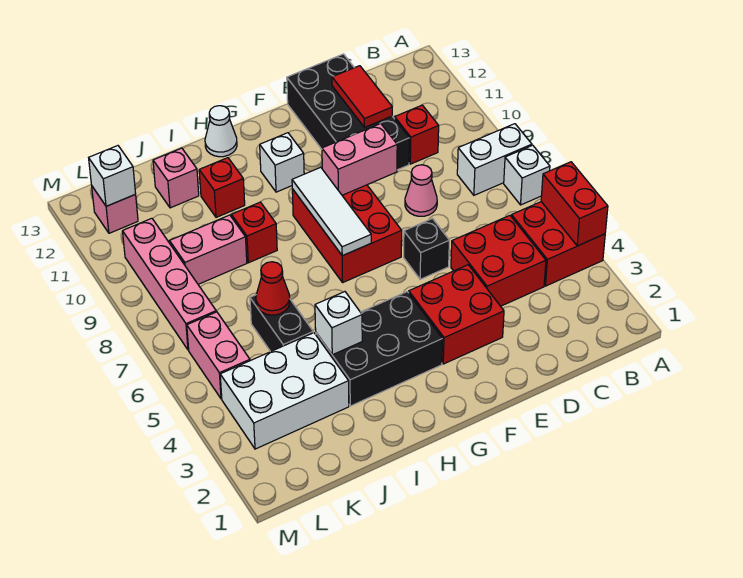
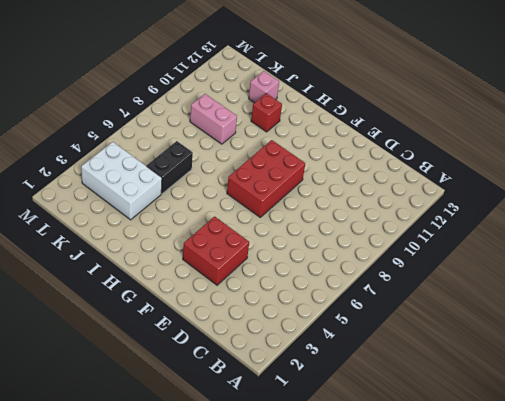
none -> red 2x2 brick [511,202,605,286]
none -> white 1x1 brick [504,145,550,205]
none -> white 1x2 brick [457,124,532,195]

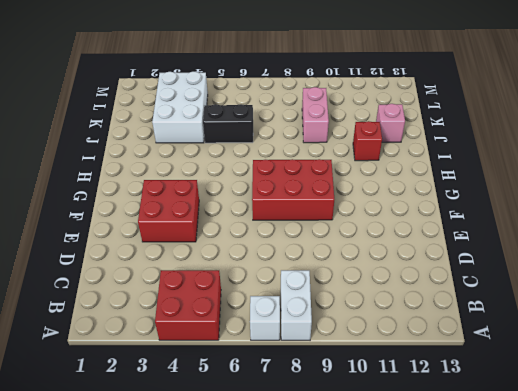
none -> red 2x2 brick [451,215,546,306]
none -> red 1x1 brick [395,105,439,164]
none -> pink 1x1 cone [405,165,437,216]

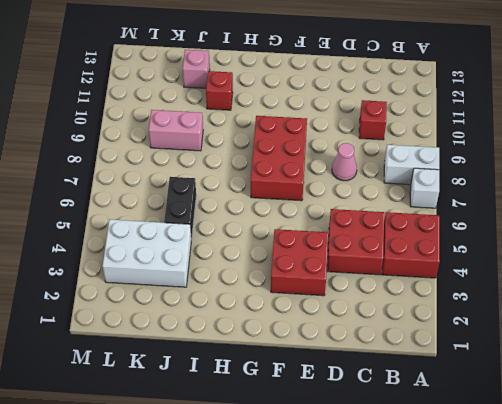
none -> black 2x4 brick [287,54,409,170]
none -> black 1x1 brick [404,219,449,279]
none -> black 2x3 brick [316,292,443,406]

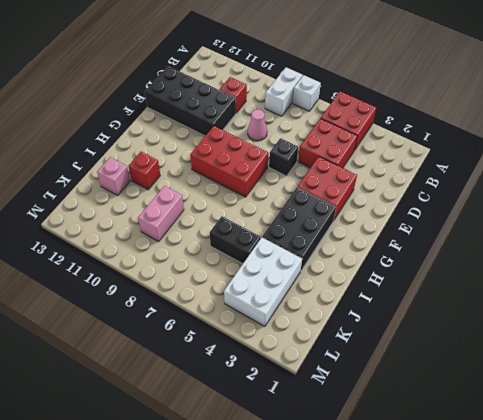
none -> white 1x1 brick [260,133,304,192]
none -> white 1x1 cone [205,106,237,157]
none -> red 1x1 brick [231,202,277,263]

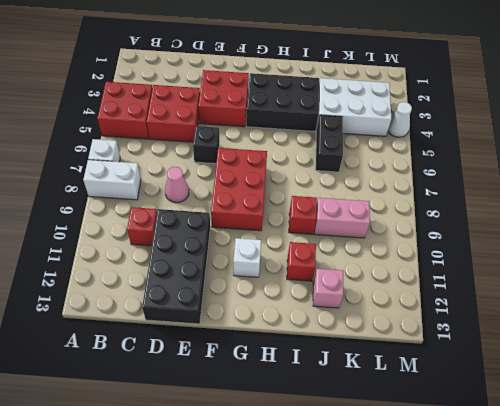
white 1x1 cone [388,102,412,137] -> white 1x1 cone moved to [205,106,237,157]
none -> pink 1x2 brick [187,312,250,399]
none -> pink 1x4 brick [122,218,216,350]
none -> pink 1x1 brick [92,187,138,233]

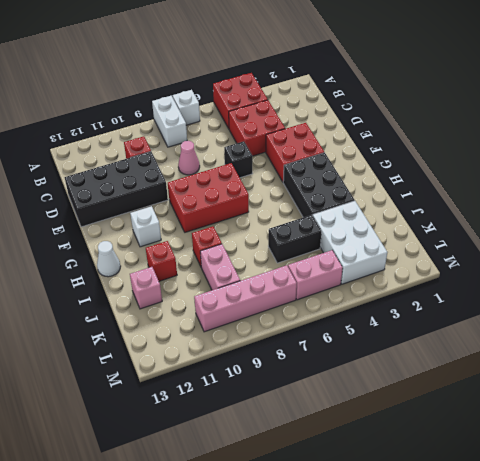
none -> pink 1x1 brick [92,187,138,233]
none -> red 1x2 brick [541,162,608,246]
none -> red 1x2 tile [332,66,392,127]

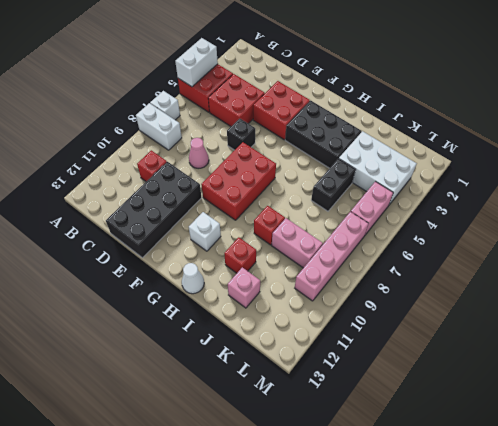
white 1x2 brick [175,38,218,87] -> red 1x2 brick [541,162,608,246]
none -> pink 1x1 brick [92,187,138,233]
none -> red 1x2 tile [332,66,392,127]
none -> pink 1x2 brick [322,123,397,195]

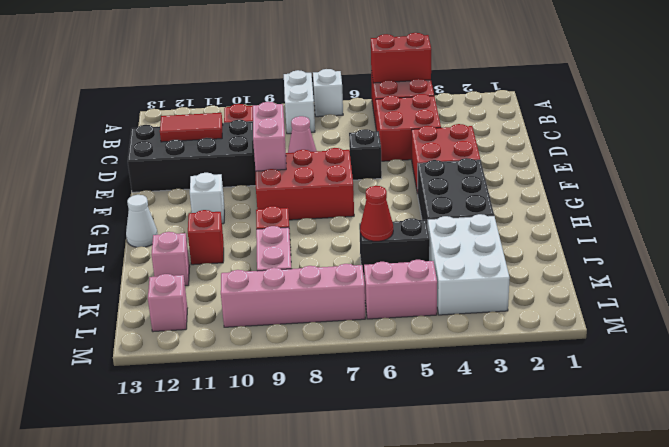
none -> white 1x3 tile [292,167,371,256]
none -> white 1x1 brick [315,292,362,355]
none -> white 1x1 brick [89,146,136,206]

